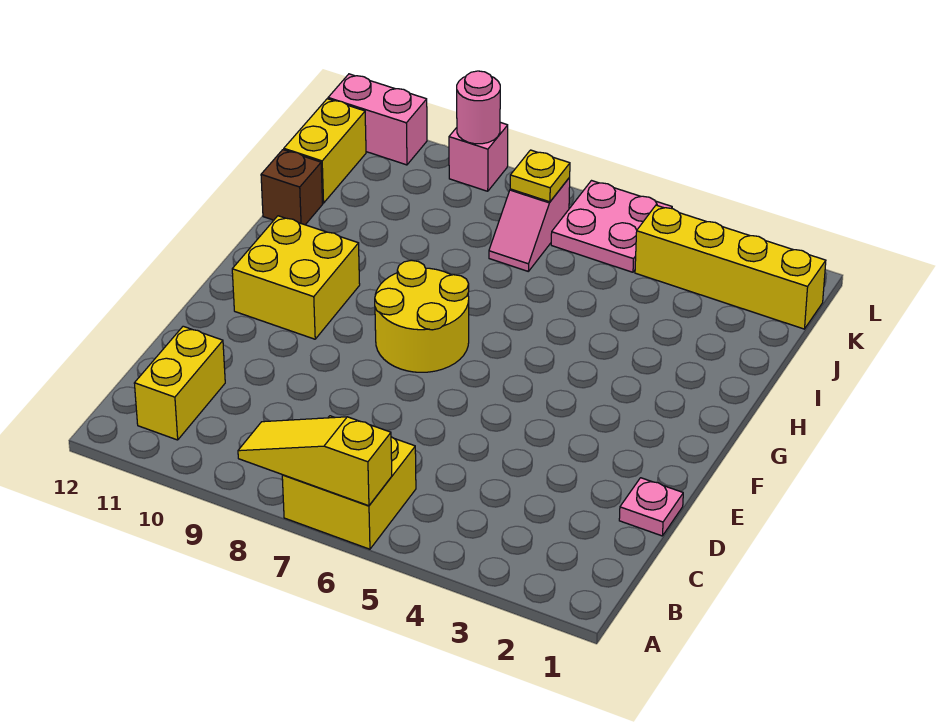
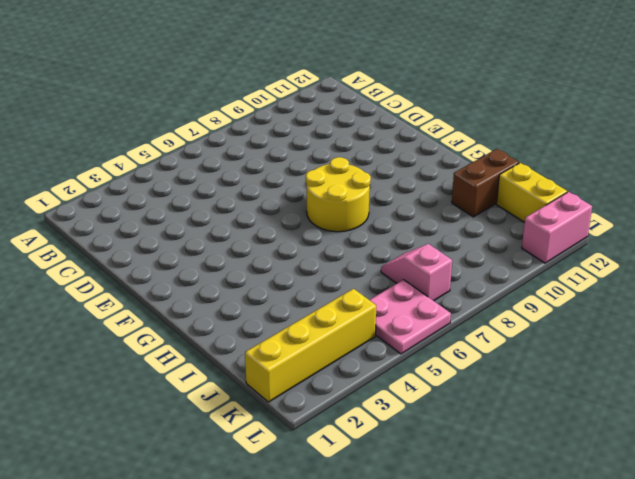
brown 1x2 brick [452,149,519,217] -> brown 1x1 brick [261,150,323,225]
none -> yellow 2x2 brick [282,416,416,549]
none -> yellow 1x2 brick [134,326,225,440]
none -> pink 1x1 plate [619,478,683,536]

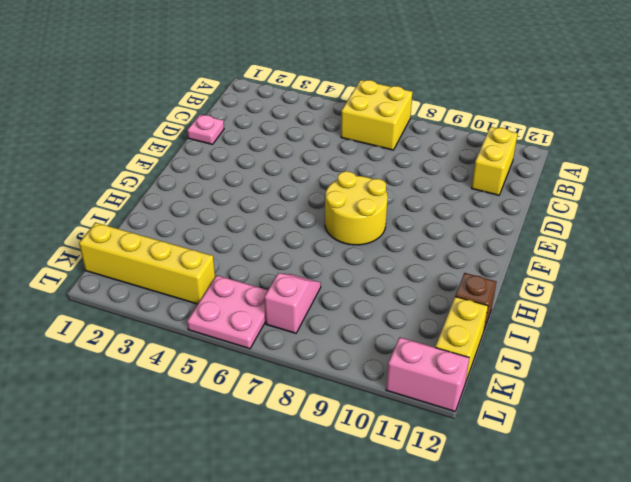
none -> yellow 2x2 brick [232,216,360,339]
none -> pink 1x1 brick [449,122,508,191]
none -> yellow 1x3 slope [238,417,392,506]

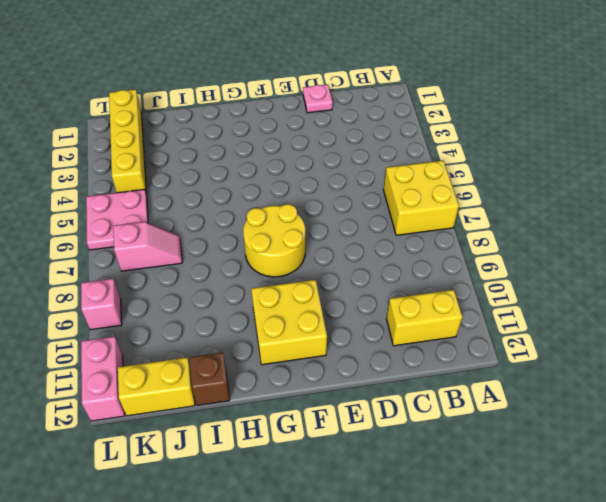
none -> yellow 1x3 slope [238,417,392,506]
none -> yellow 1x1 plate [510,150,570,202]
none -> pink 1x1 round brick [457,71,500,144]

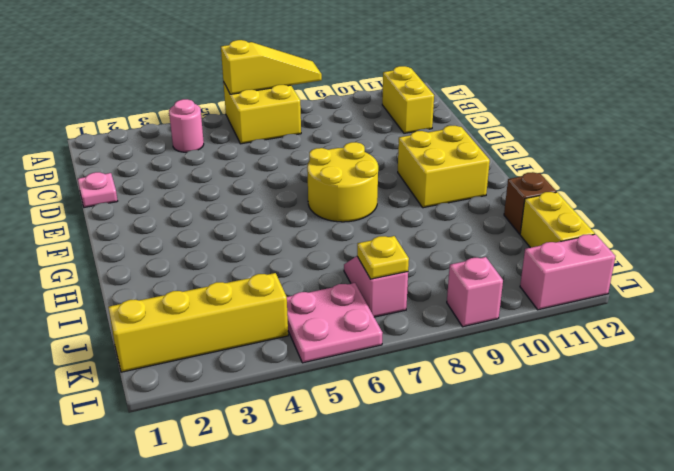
pink 1x1 round brick [169,99,204,152] -> pink 1x1 round brick moved to [457,71,500,144]

